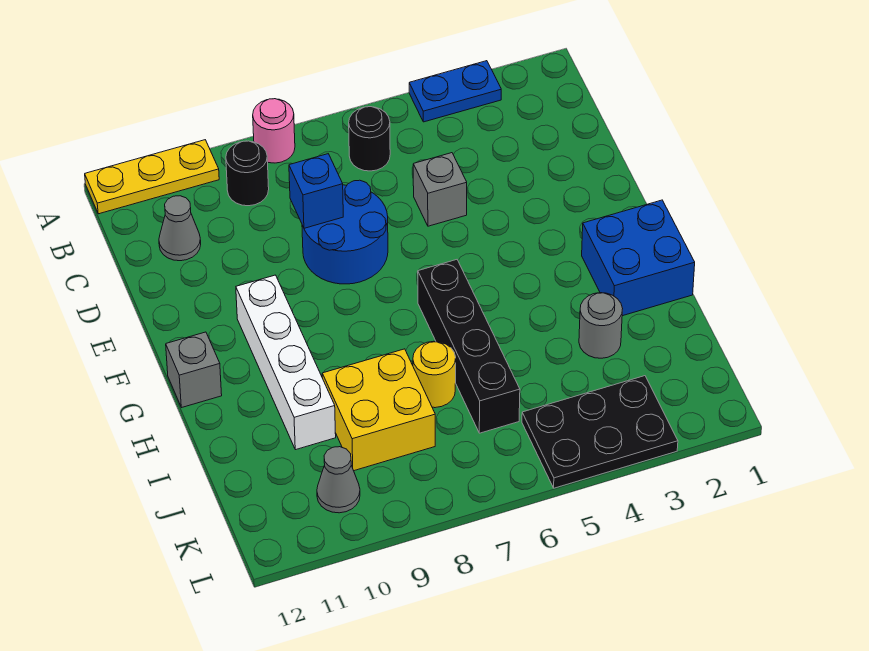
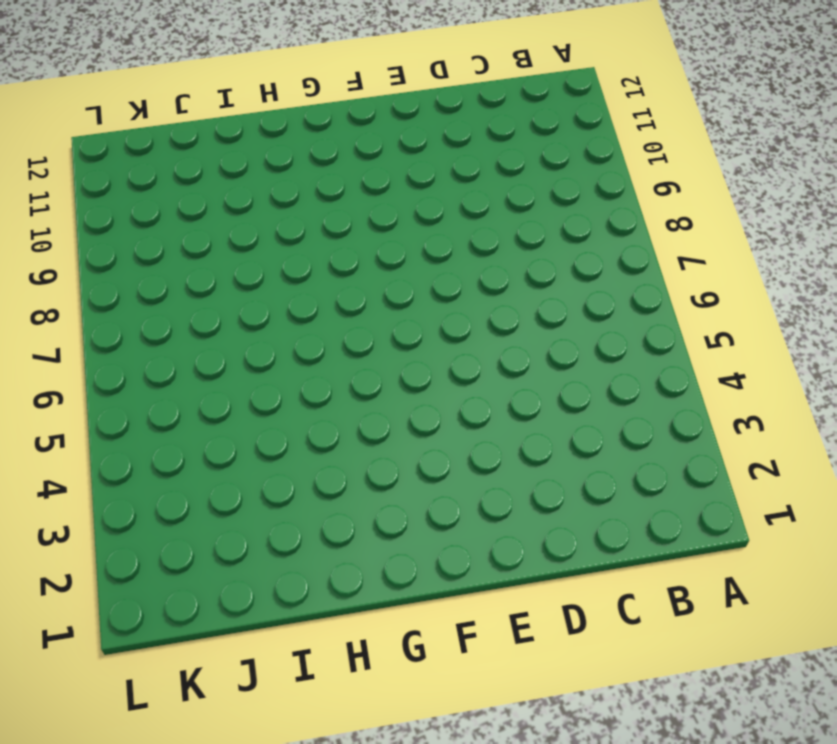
none -> blue 1x2 plate [409,61,501,122]
none -> pink 1x1 round brick [253,99,295,163]
none -> yellow 1x3 plate [85,140,219,214]

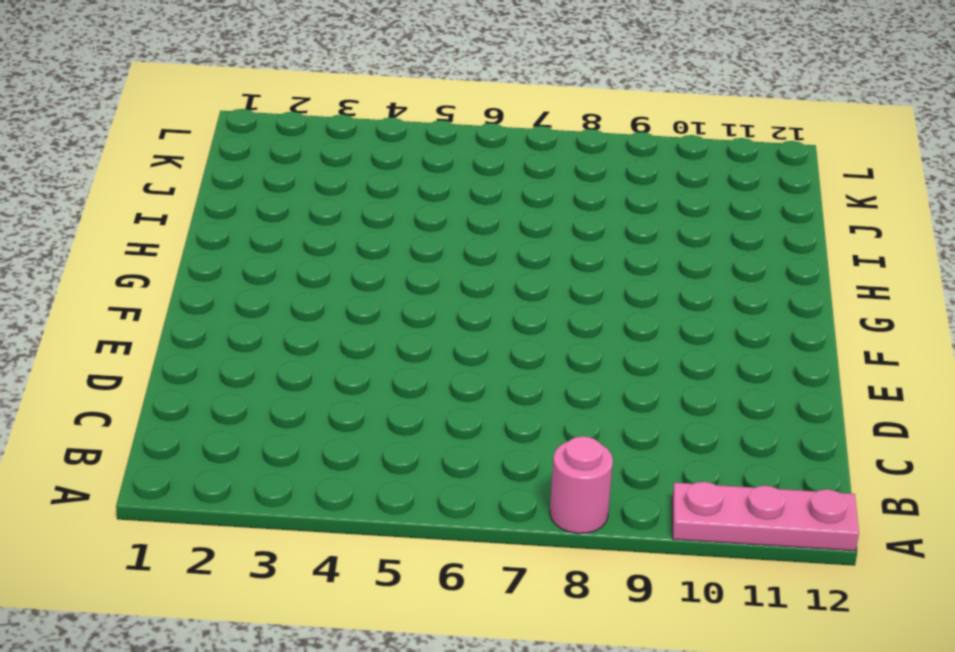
pink 1x3 plate [672,482,859,551] -> yellow 1x3 plate [85,140,219,214]
none -> blue 1x2 plate [409,61,501,122]
none -> black 1x1 round brick [349,107,390,171]
none -> black 1x1 round brick [226,141,269,206]

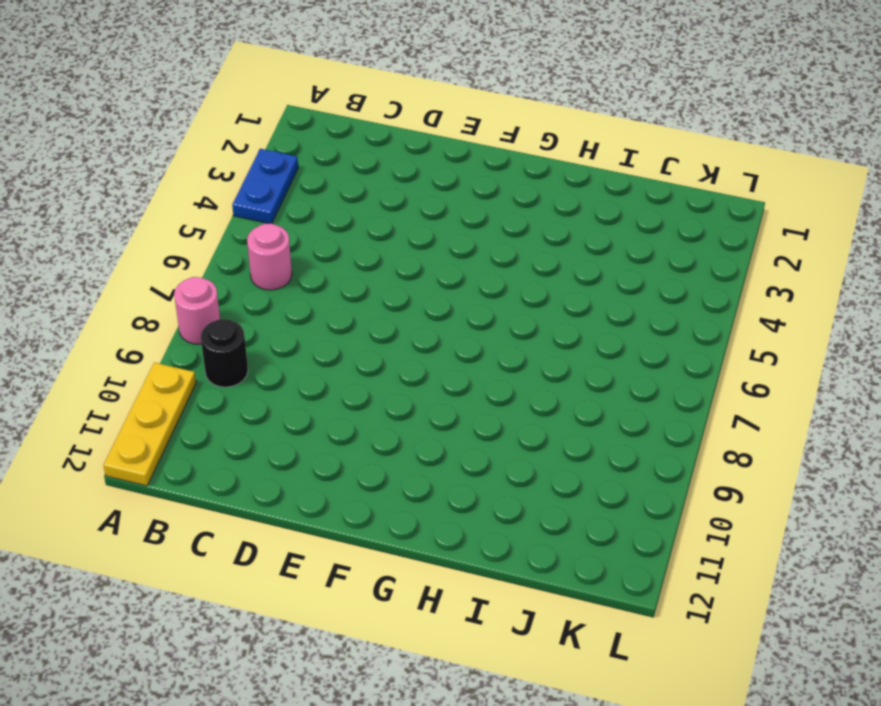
pink 1x1 round brick [247,224,292,290] -> black 1x1 round brick [349,107,390,171]
none -> grey 1x1 cone [159,196,201,261]
none -> grey 1x1 brick [413,153,467,226]
none -> blue 2x2 round brick [302,180,388,284]

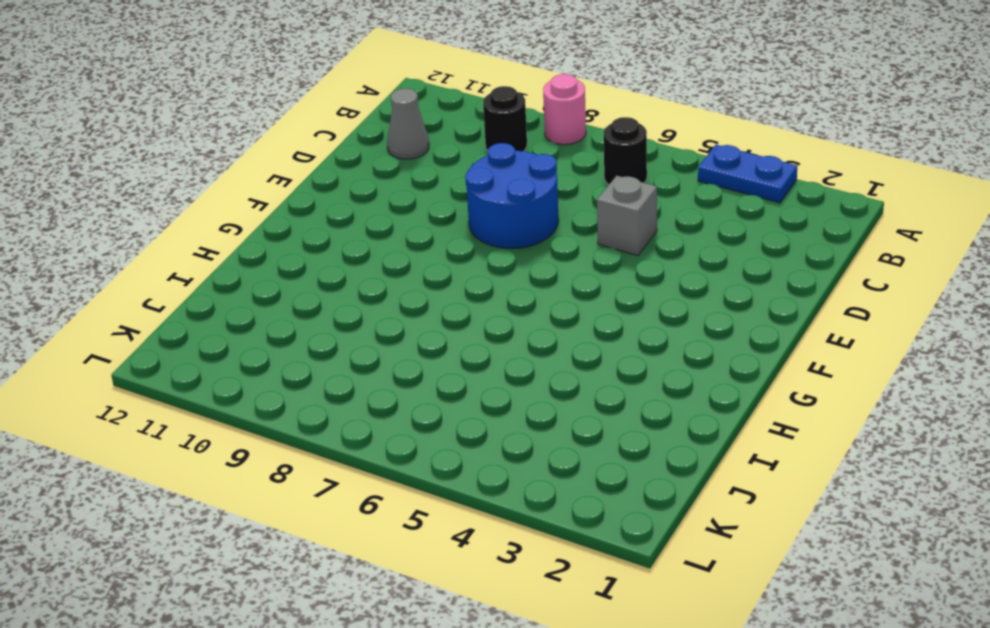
none -> yellow 1x3 plate [85,140,219,214]
none -> white 1x4 brick [236,275,336,450]
none -> blue 2x2 brick [582,200,695,316]

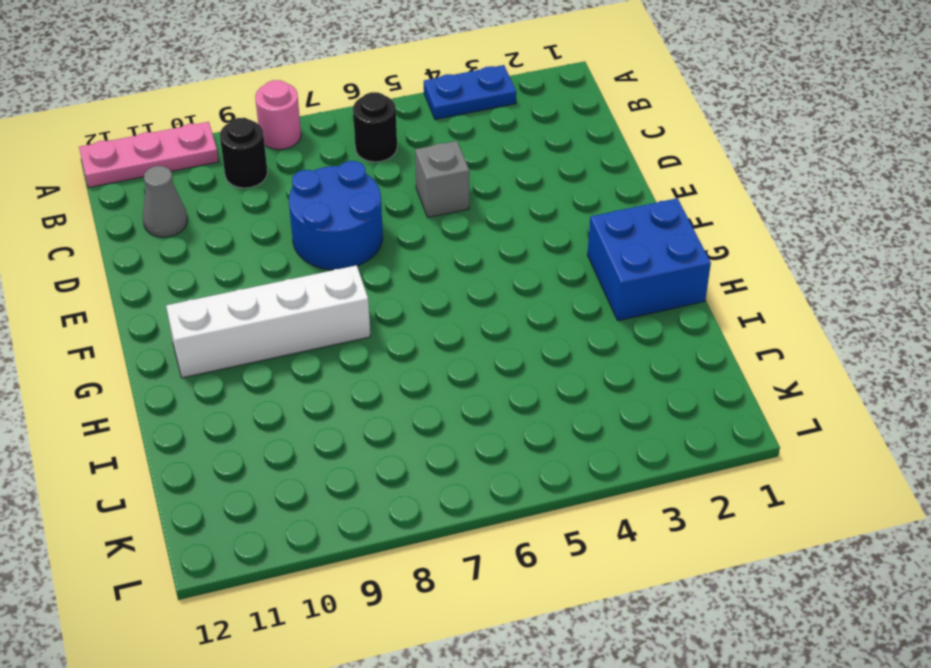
pink 1x3 plate [79,122,219,188] -> yellow 1x3 plate [85,140,219,214]
white 1x4 brick [166,265,371,378] -> white 1x4 brick turned to [236,275,336,450]
none -> black 1x4 brick [418,260,520,433]
none -> grey 1x1 brick [166,332,222,408]
none -> grey 1x1 round brick [579,293,623,358]

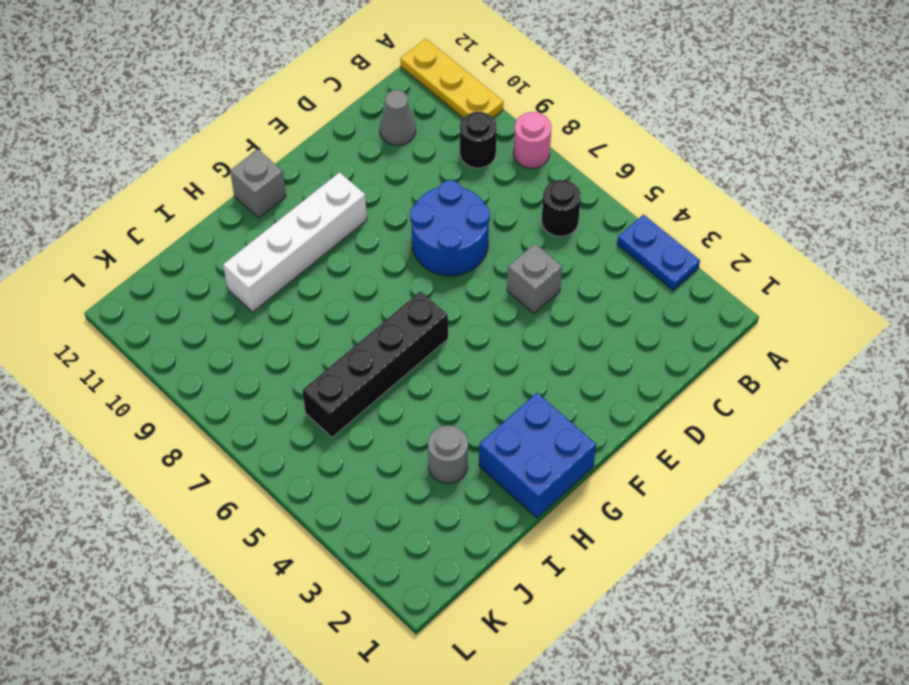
none -> yellow 1x1 round brick [413,341,456,408]
none -> yellow 2x2 brick [322,349,435,471]
none -> black 2x3 plate [522,376,678,488]

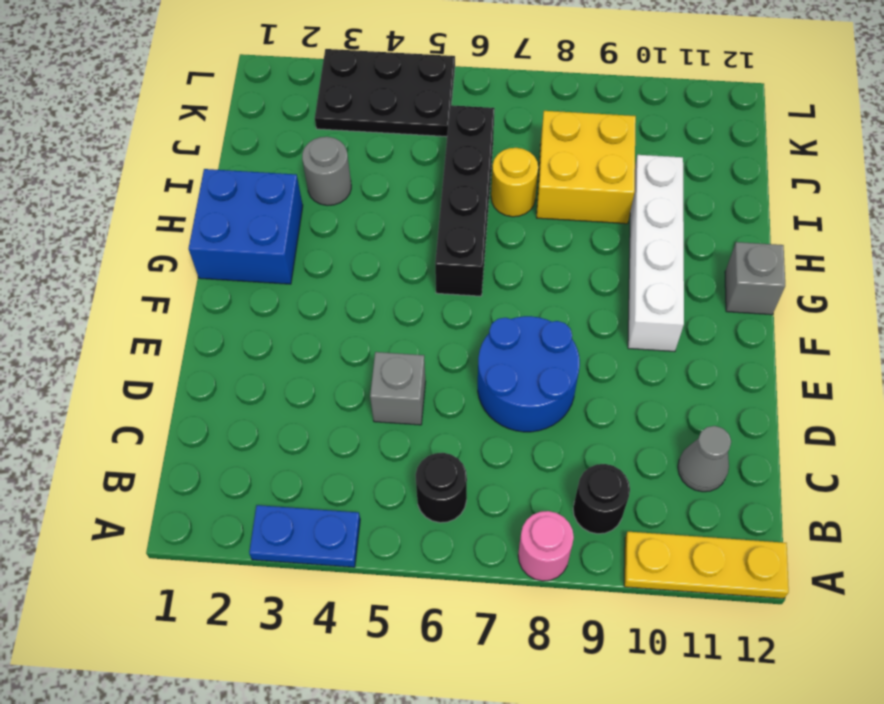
none -> grey 1x1 cone [317,447,360,513]
none -> blue 1x1 brick [289,154,343,228]

